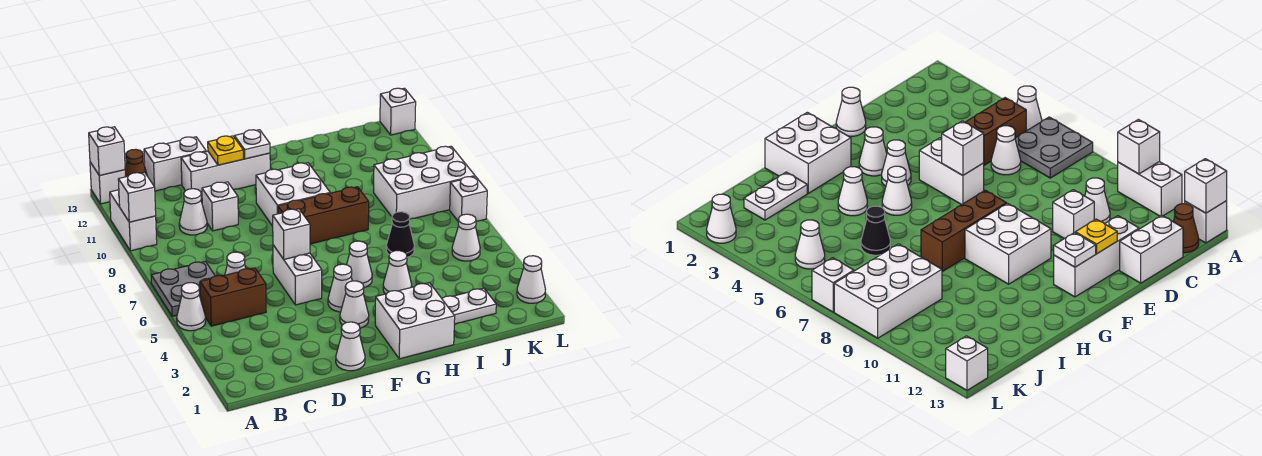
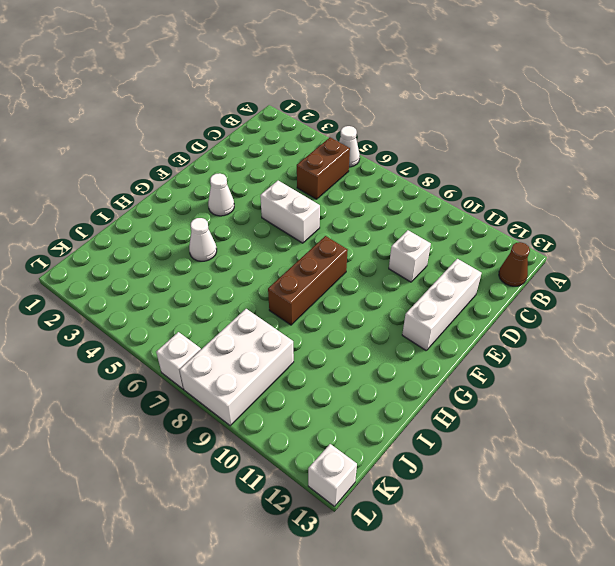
none -> grey 2x2 plate [151,262,215,316]
none -> white 1x2 brick [110,190,157,251]
none -> white 1x1 brick [90,162,125,204]
none -> white 1x1 cone [225,252,246,275]

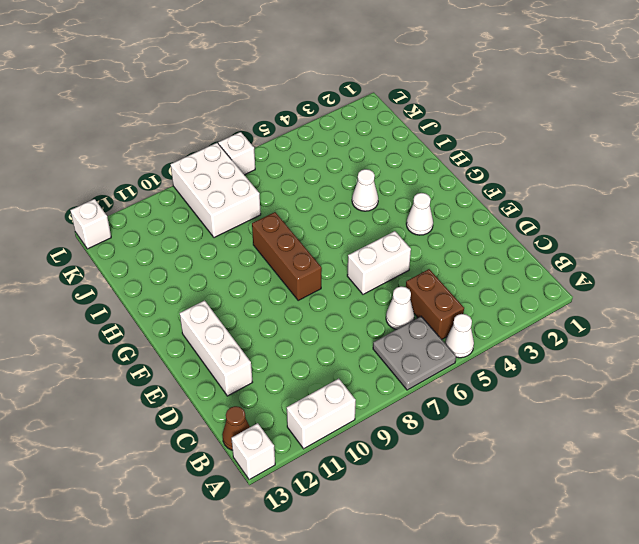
none -> white 1x1 cone [179,189,207,235]
none -> white 1x2 brick [144,137,206,191]
none -> white 1x1 brick [202,182,238,231]
none -> white 1x1 cone [336,322,365,371]

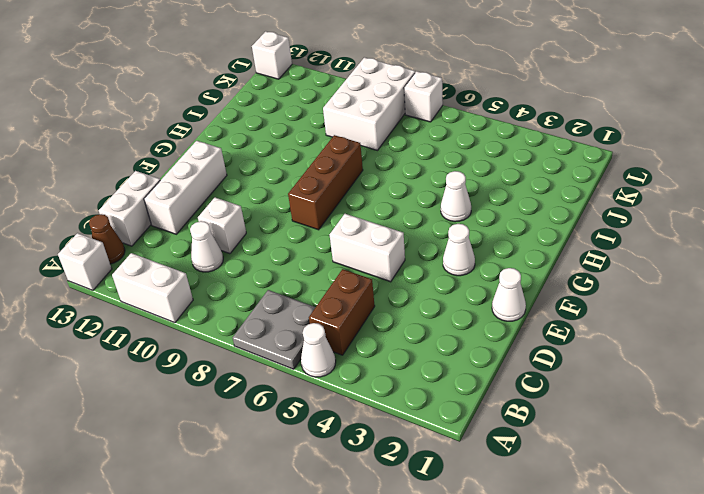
none -> white 1x1 cone [225,252,246,275]
none -> white 1x1 cone [328,264,352,312]
none -> white 2x2 brick [256,163,330,226]
none -> white 2x2 brick [375,283,455,359]

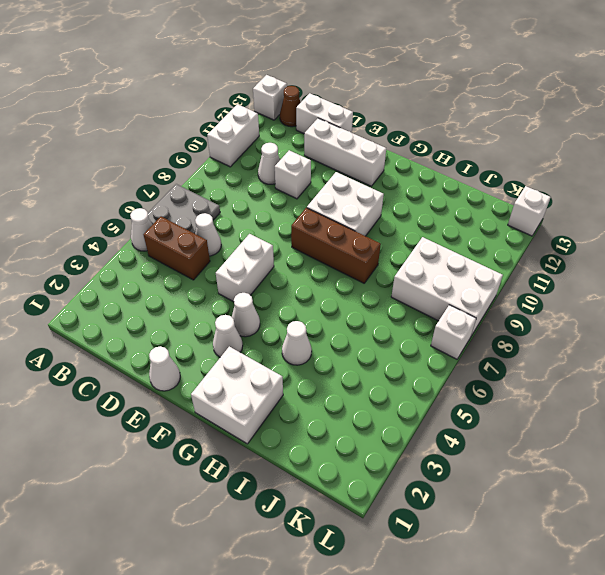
none -> white 1x1 cone [347,241,372,288]
none -> white 1x2 plate [442,288,496,324]
none -> black 1x1 cone [386,212,414,257]
none -> white 1x1 cone [452,214,480,261]

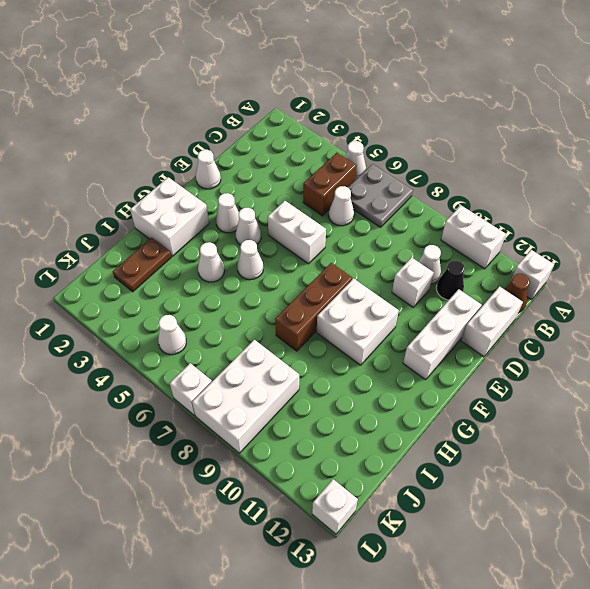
black 1x1 cone [436,260,465,300] -> black 1x1 cone moved to [386,212,414,257]
brown 1x2 plate [113,238,171,292] -> white 1x2 plate [442,288,496,324]
none -> white 1x1 cone [517,256,545,303]
none -> white 1x1 brick [118,172,156,222]
none -> white 1x1 brick [89,127,125,176]
none -> white 1x1 brick [273,209,310,259]

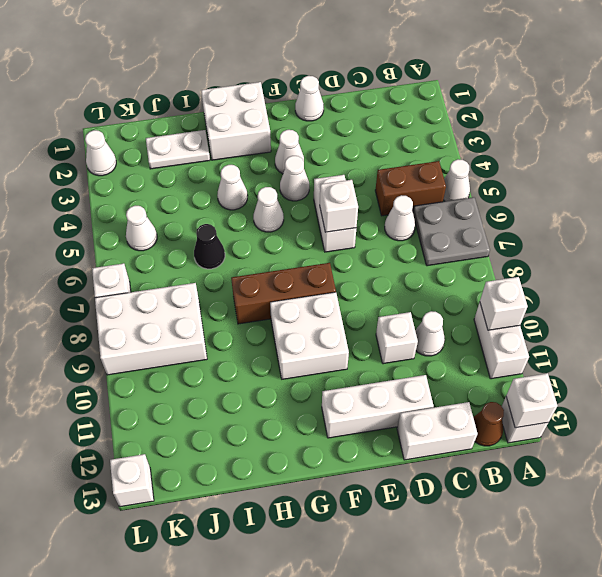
none -> yellow 1x1 plate [208,136,243,165]
none -> white 1x1 plate [234,130,270,159]

